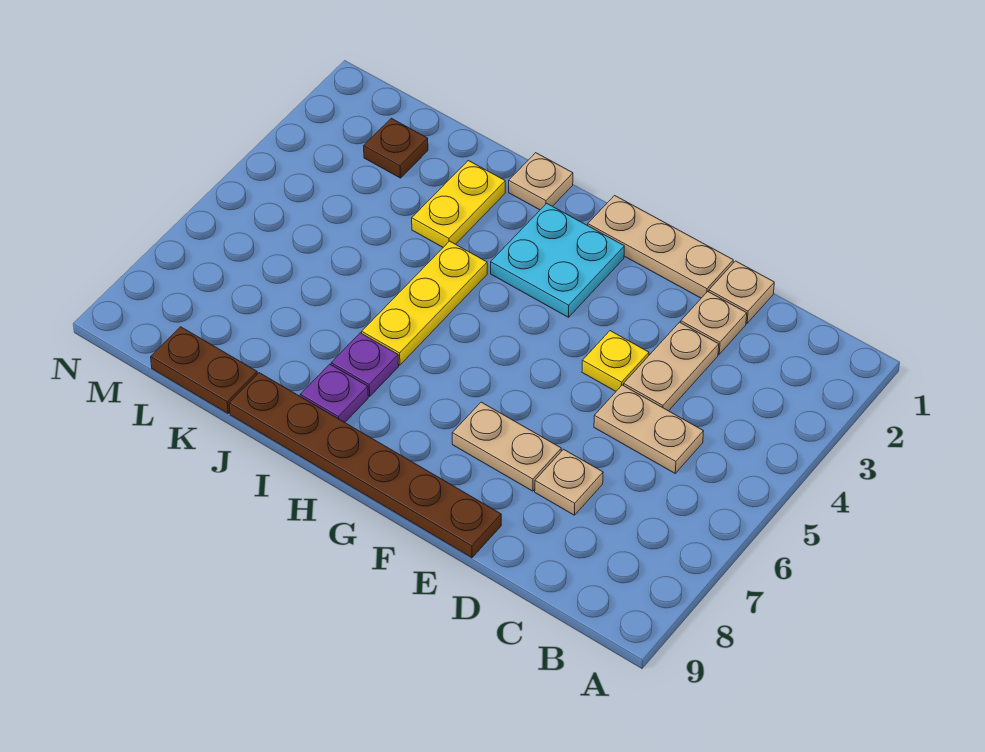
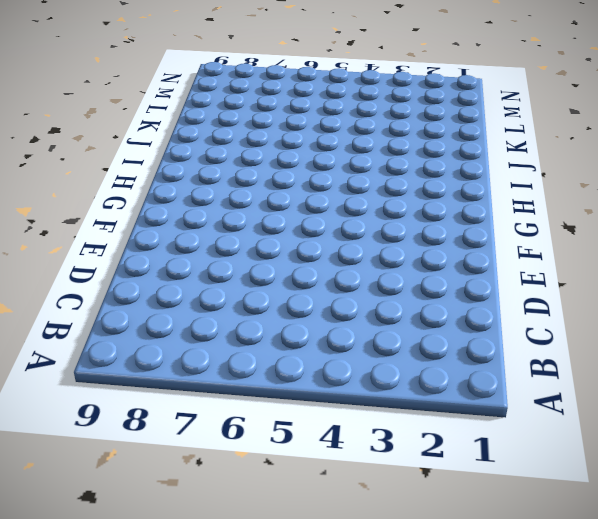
none -> tan 1x2 plate [594,385,704,473]
none -> tan 1x1 plate [709,261,774,323]
none -> tan 1x1 plate [681,292,747,354]

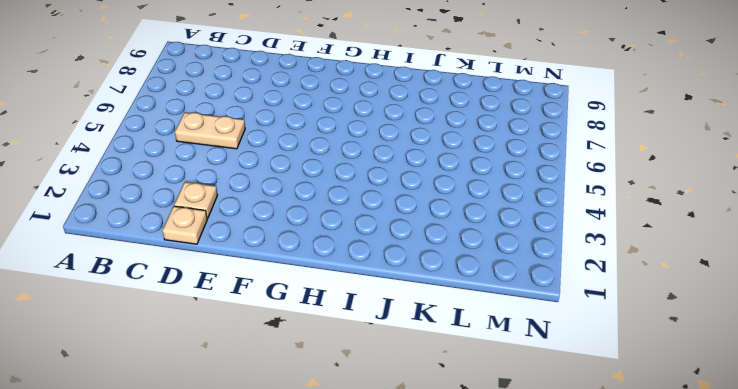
none -> tan 1x2 plate [624,322,719,411]
none -> tan 1x1 plate [535,449,603,515]
none -> tan 1x3 plate [588,196,733,298]

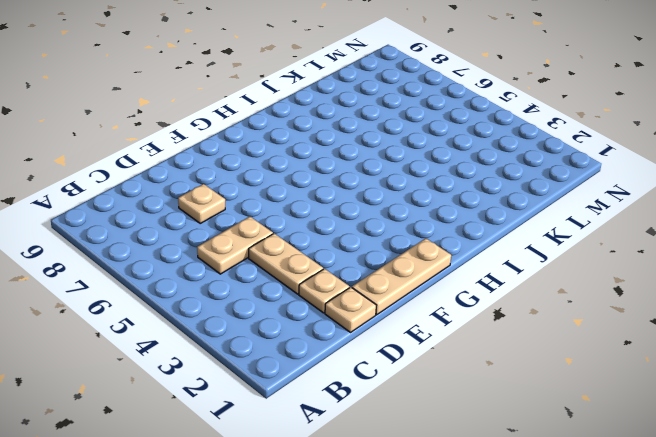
none -> yellow 1x1 plate [582,331,649,391]
none -> tan 1x2 plate [452,402,561,491]
none -> brown 1x6 plate [229,373,501,558]

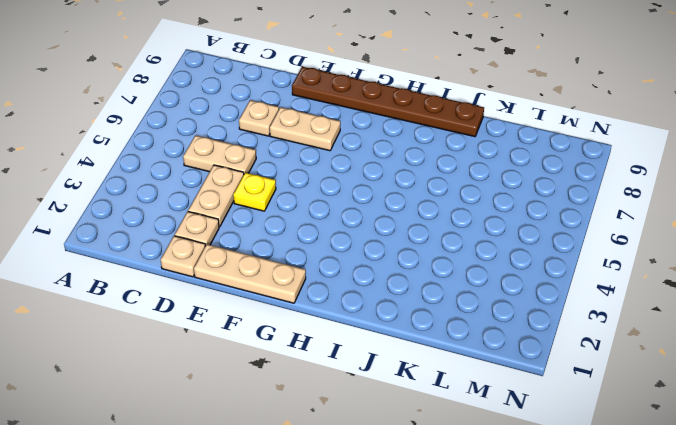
none -> cyan 2x2 plate [491,203,624,317]
none -> tan 1x1 plate [509,153,573,210]
none -> yellow 1x3 plate [362,241,487,365]

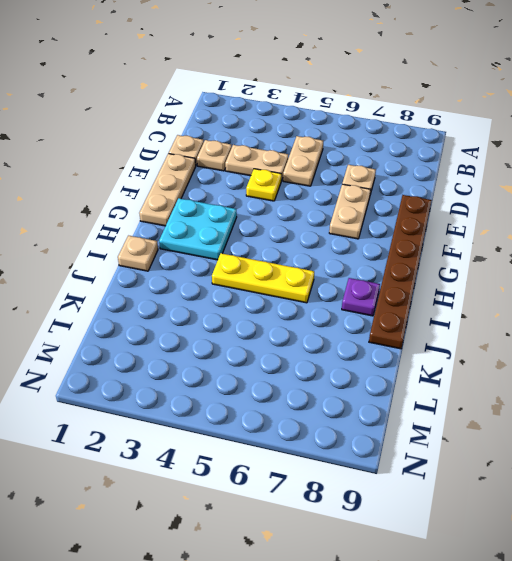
none -> purple 1x1 plate [331,333,399,396]
none -> yellow 1x2 plate [412,161,505,247]
none -> brown 1x2 plate [151,327,257,413]

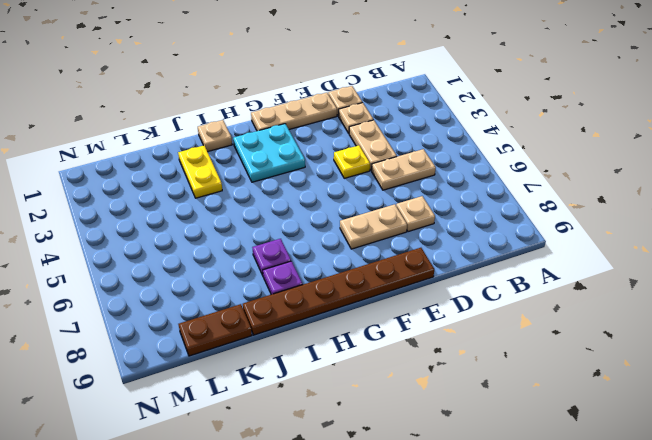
none -> yellow 1x3 plate [362,241,487,365]
none -> brown 1x1 plate [364,118,428,178]

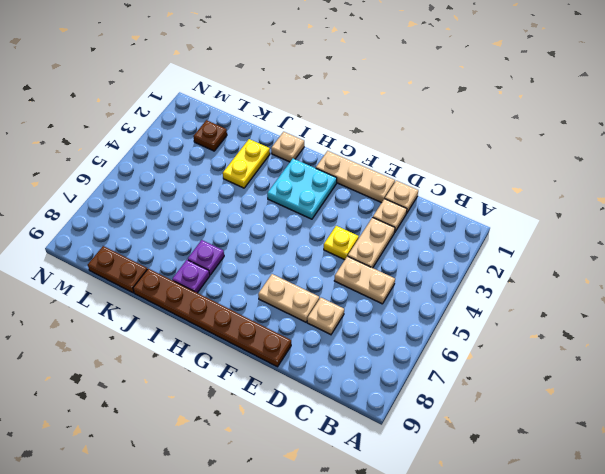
none -> yellow 1x3 plate [362,241,487,365]

